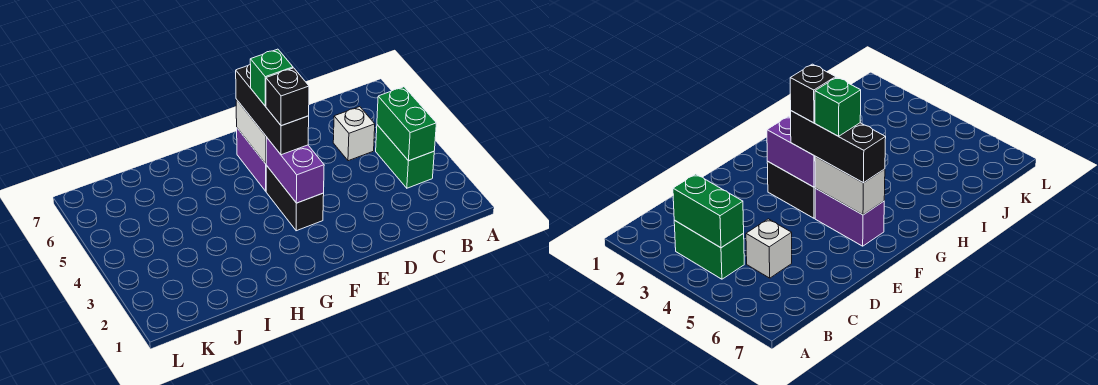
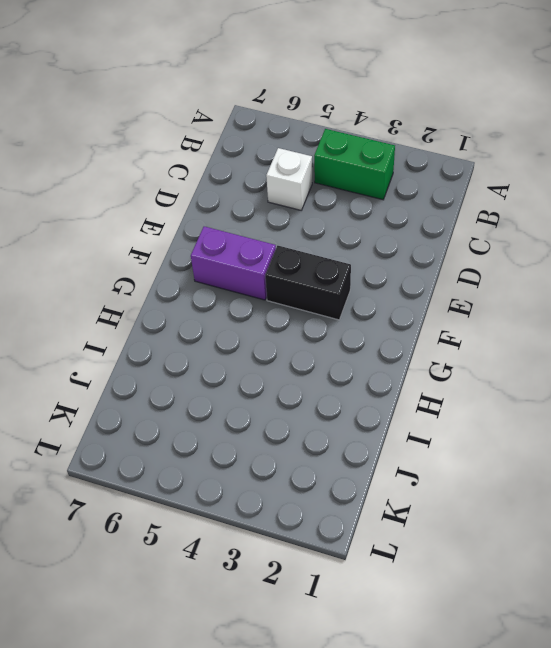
none -> green 1x2 brick [377,87,436,161]
none -> purple 1x2 brick [266,137,324,203]

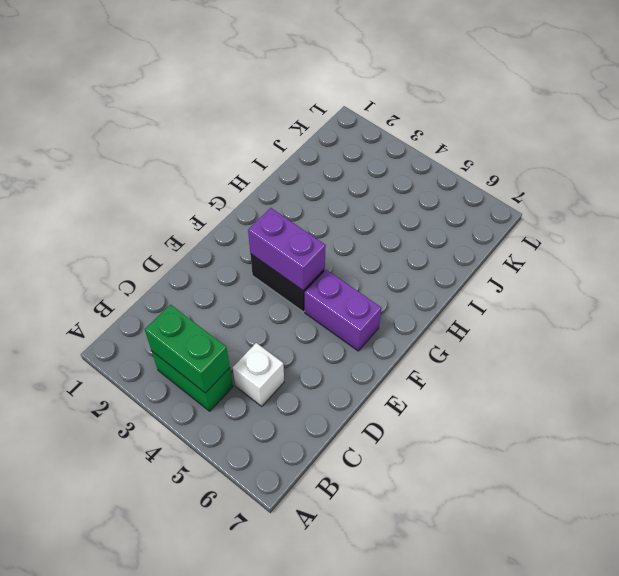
none -> white 1x2 brick [236,99,266,164]
none -> black 1x3 brick [236,64,309,155]

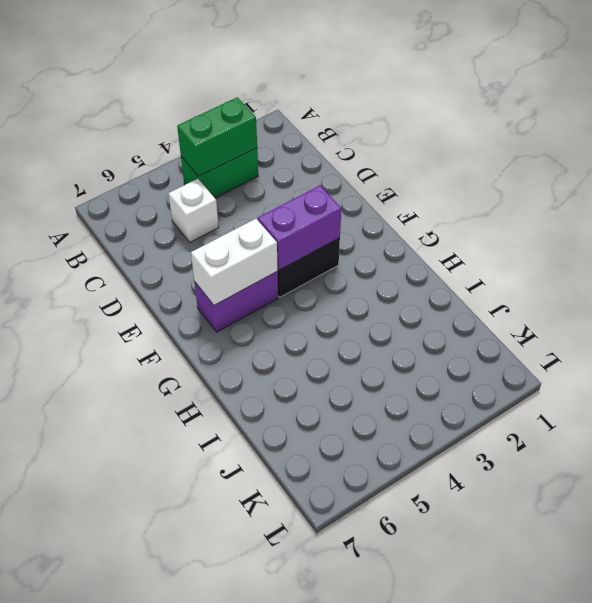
none -> black 1x3 brick [236,64,309,155]
none -> black 1x1 brick [266,68,309,126]

